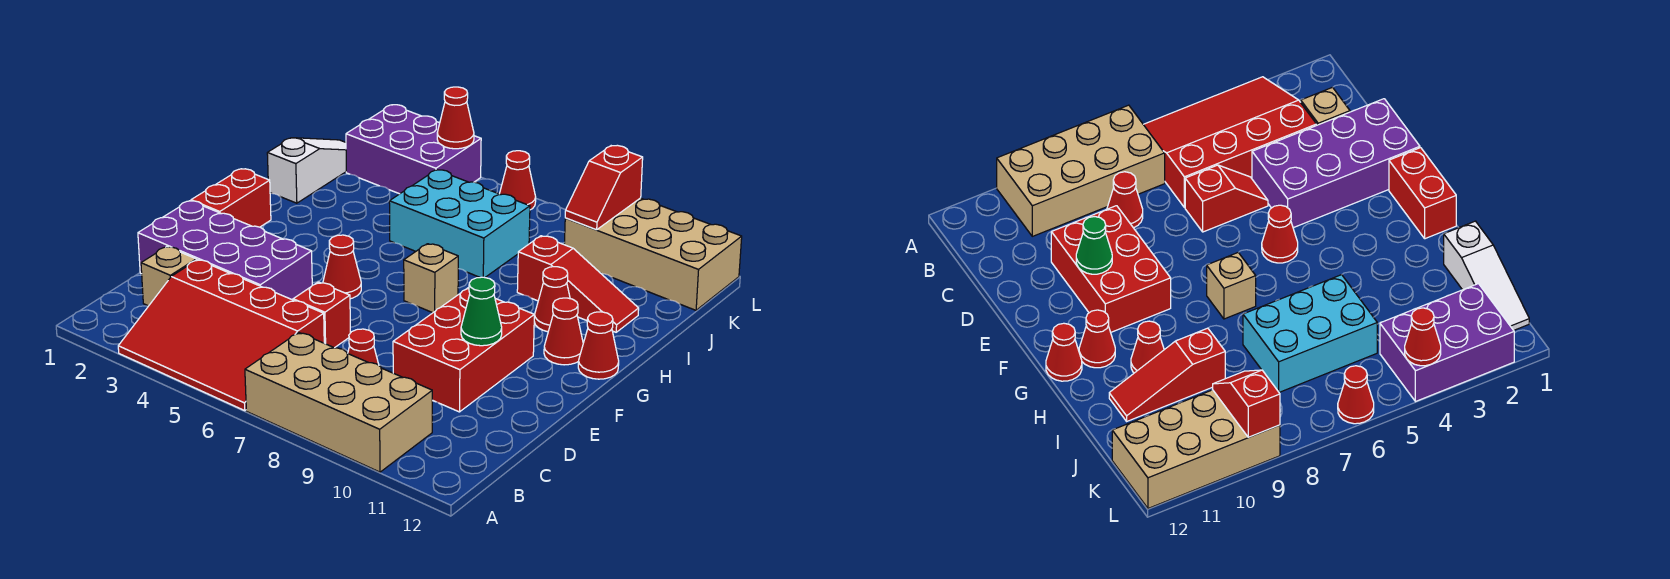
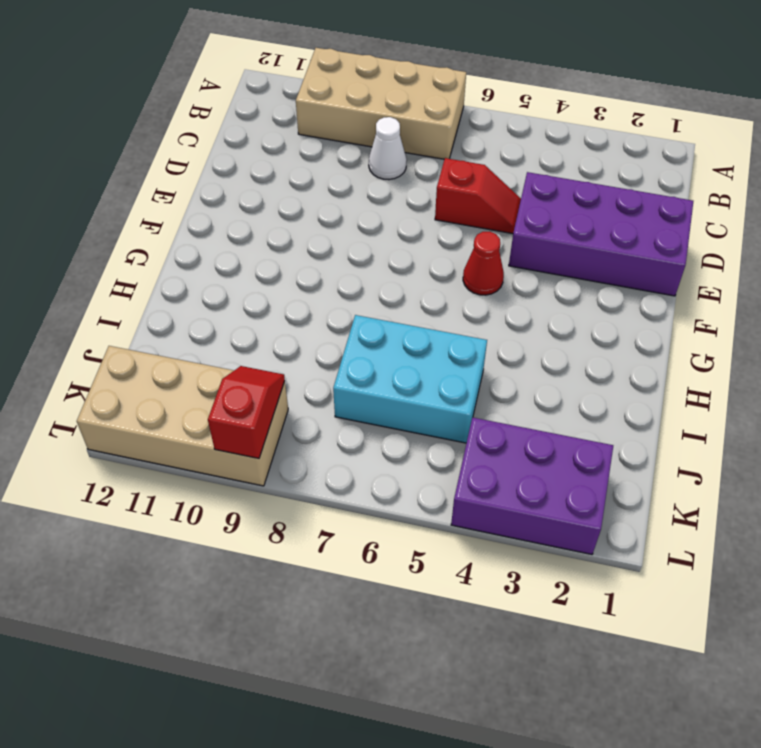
white 1x1 cone [369,117,407,180] -> red 1x1 cone [348,329,379,365]
none -> red 3x4 slope [118,260,324,411]
none -> tan 1x1 brick [141,247,196,306]
none -> red 2x3 brick [393,288,534,412]

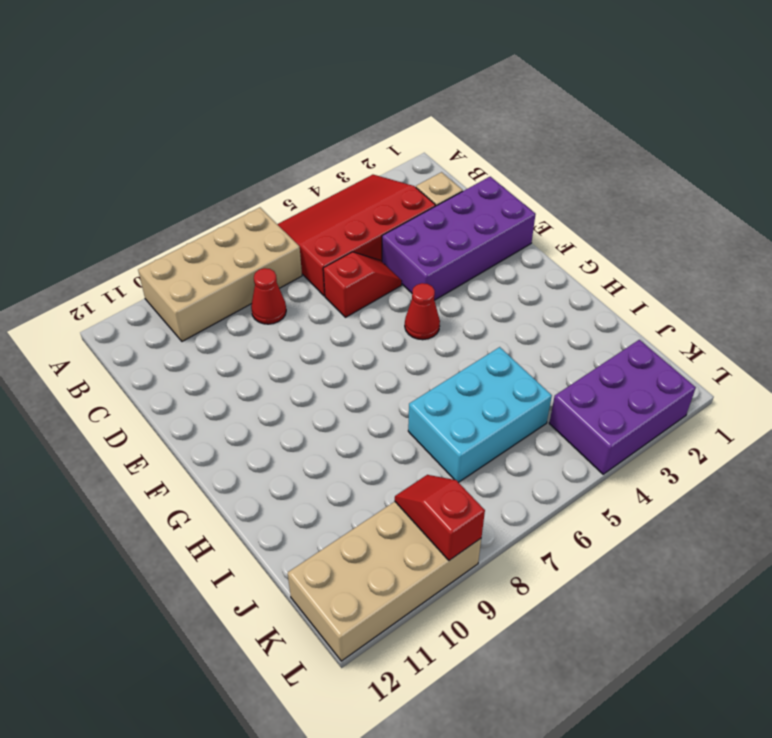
none -> red 2x3 brick [393,288,534,412]
none -> red 1x2 brick [191,169,271,227]
none -> tan 1x1 brick [404,244,458,313]

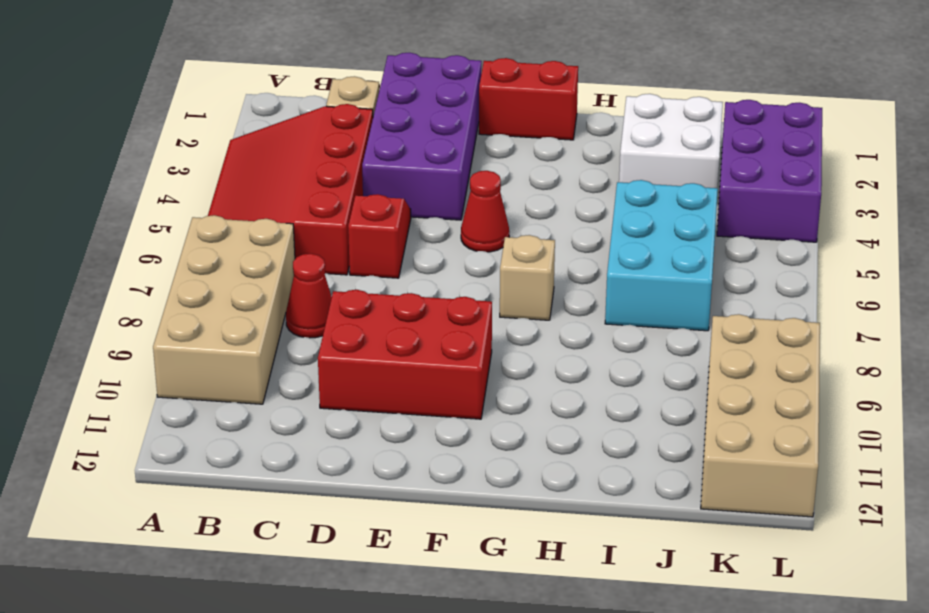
white 2x2 brick [619,94,723,188] -> none
none -> red 1x1 cone [544,298,583,365]
none -> red 1x1 cone [578,312,619,379]
none -> red 1x1 cone [534,267,570,332]

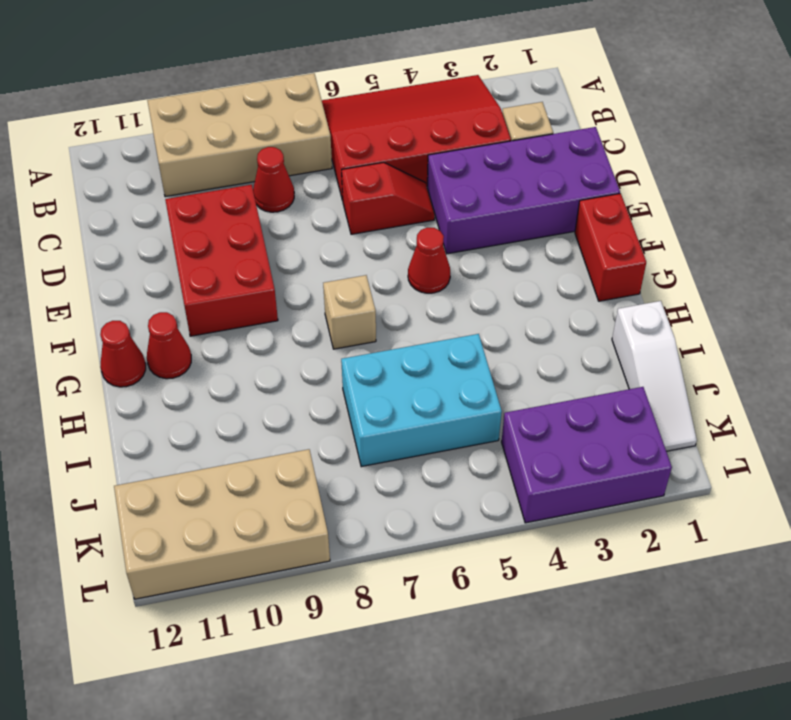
none -> red 1x1 cone [534,267,570,332]
none -> red 1x3 slope [517,236,639,332]
none -> red 1x1 cone [500,151,536,210]

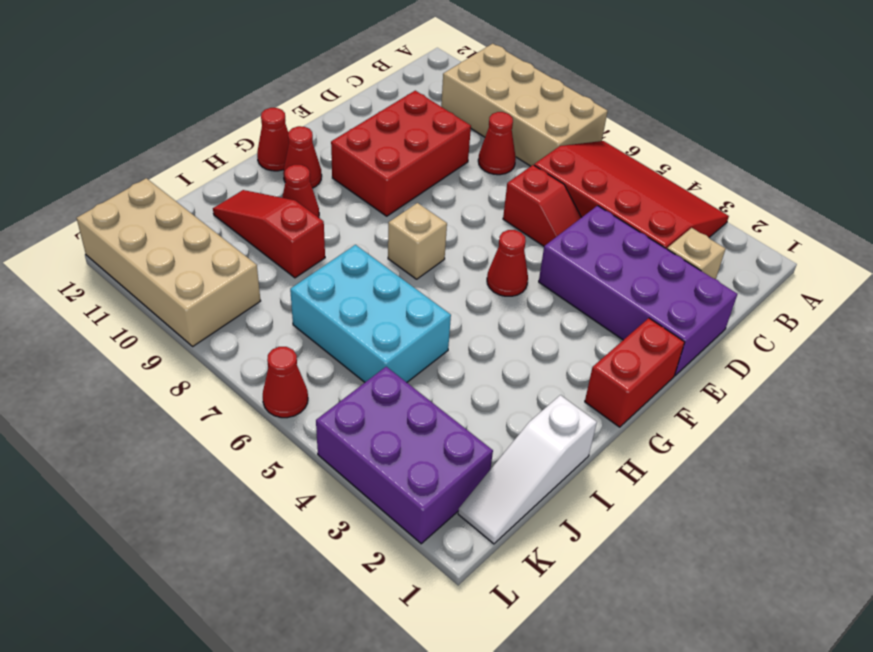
none -> green 1x1 cone [461,277,502,346]
none -> red 1x2 slope [565,145,643,230]
none -> red 1x1 cone [437,87,474,149]

